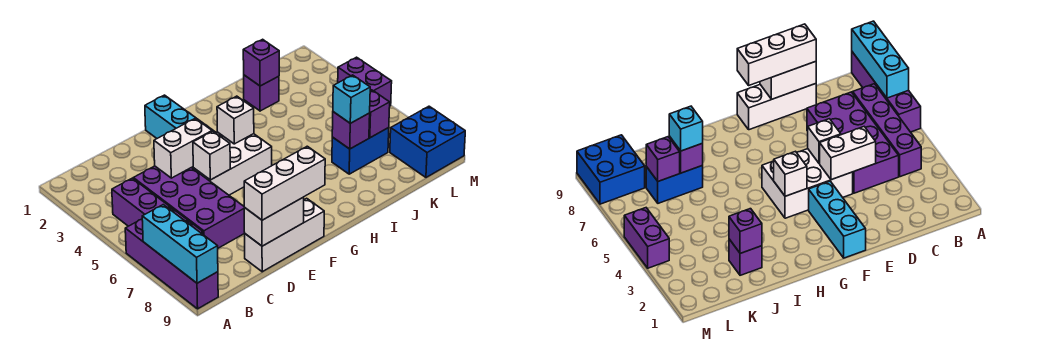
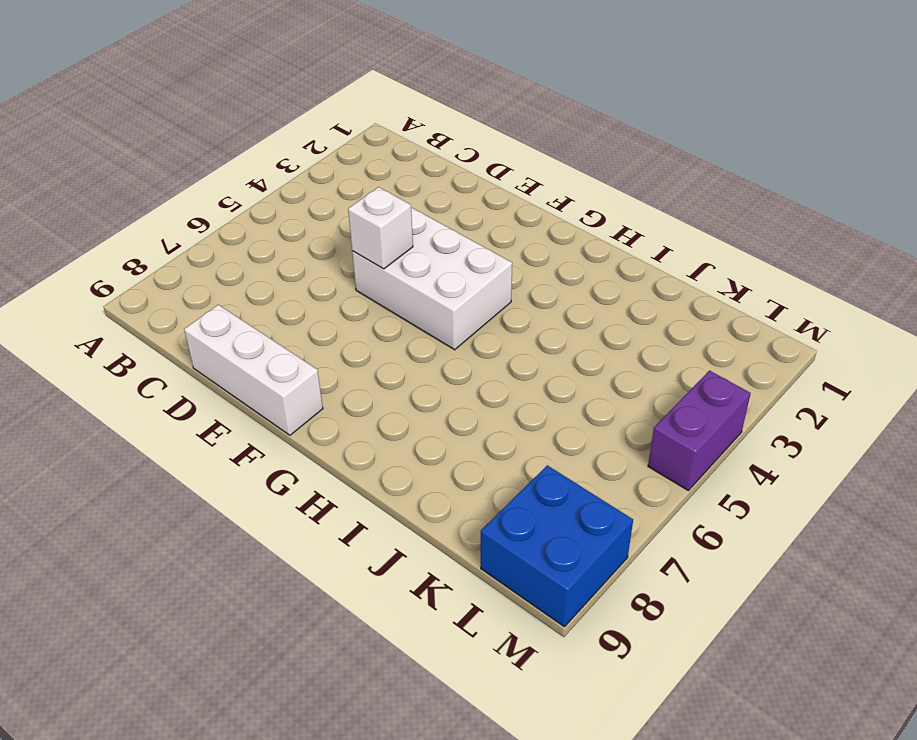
none -> purple 1x4 brick [125,219,218,309]
none -> purple 1x4 brick [112,178,203,234]
none -> purple 2x4 brick [133,166,245,248]

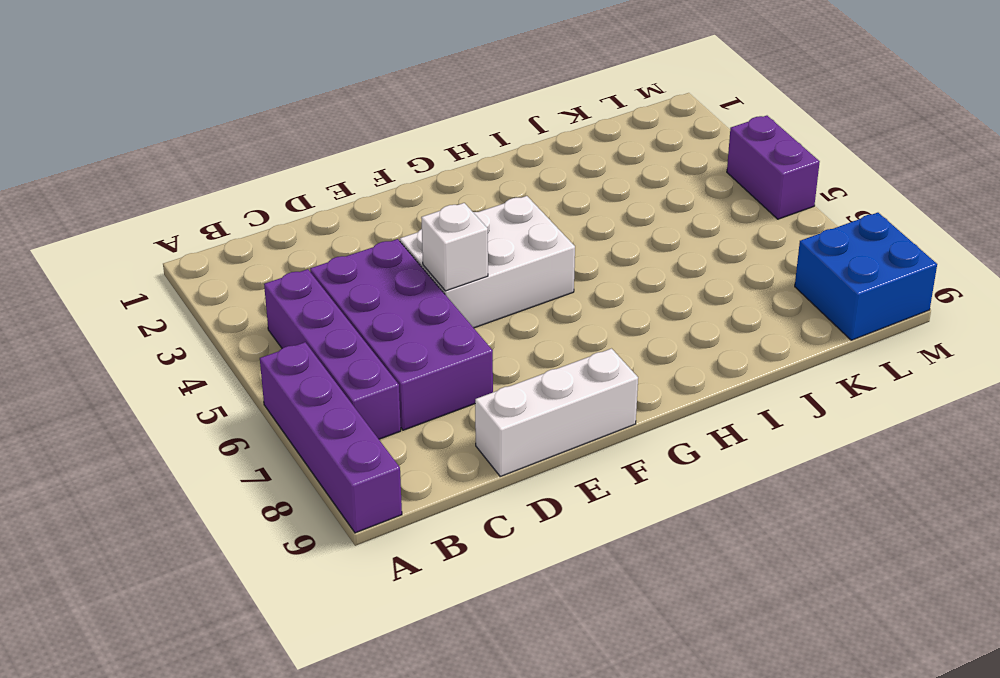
none -> cyan 1x3 brick [145,95,216,138]
none -> purple 1x1 brick [244,75,279,111]
none -> blue 1x2 brick [332,128,389,174]

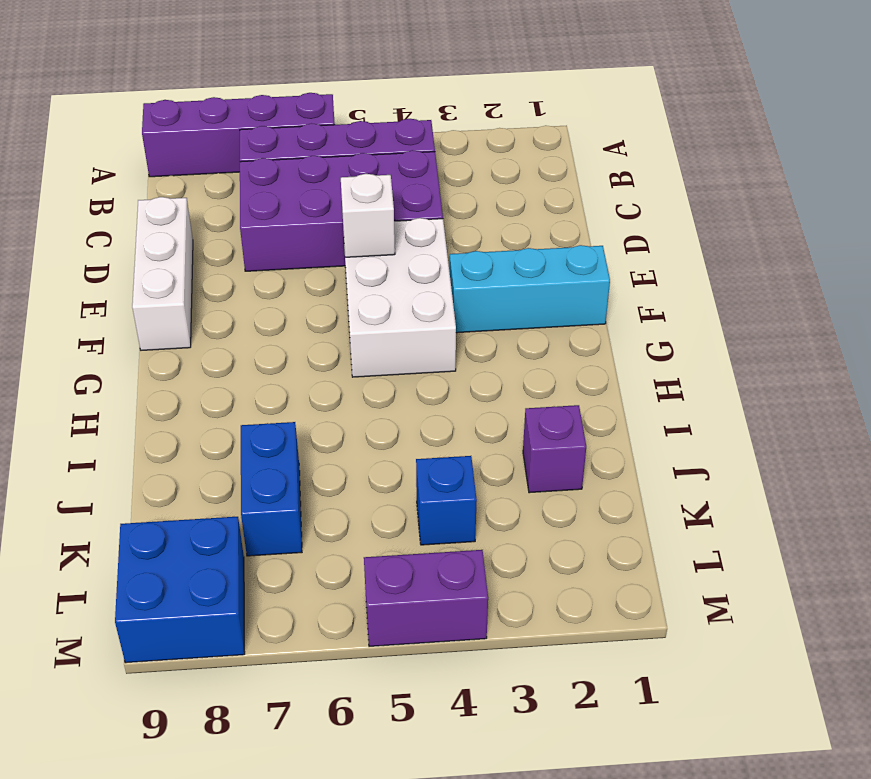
blue 1x1 brick [416,456,477,545] -> none
none -> cyan 1x3 brick [142,205,218,283]
none -> white 1x2 brick [154,118,212,178]
none -> white 1x2 brick [244,197,304,246]

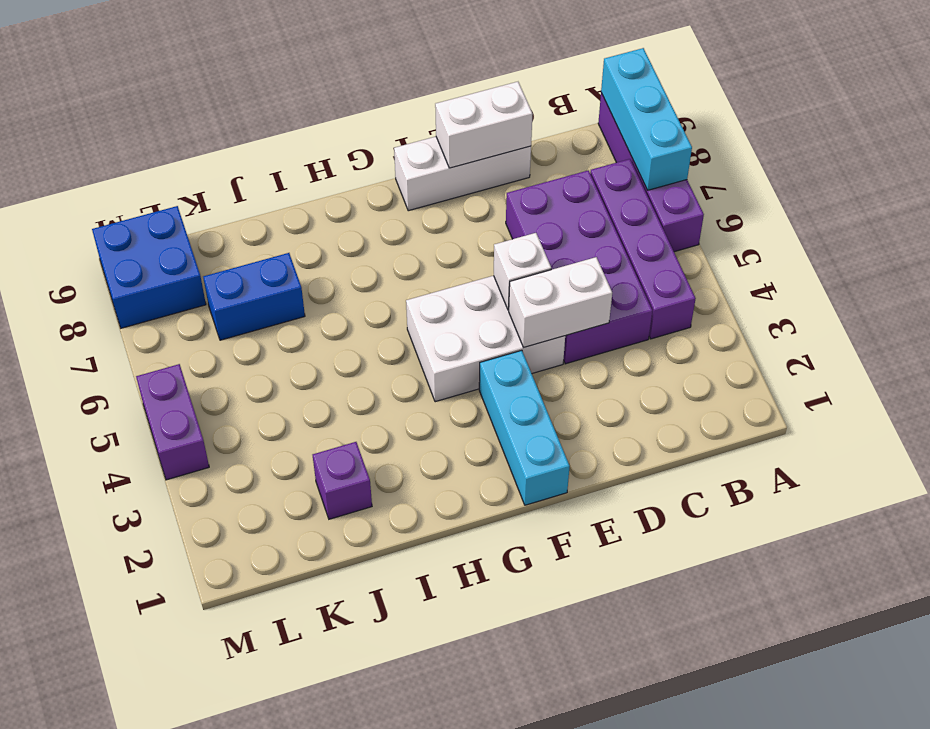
none -> white 1x1 brick [217,96,254,144]
none -> purple 1x1 brick [243,39,279,86]
none -> purple 1x1 brick [332,112,370,149]

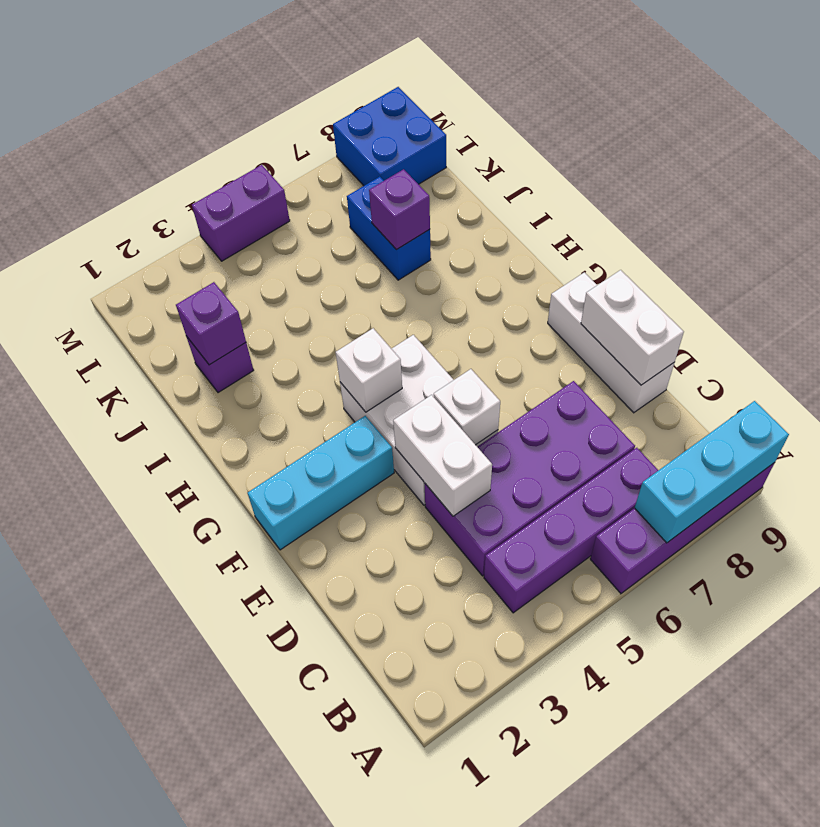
none -> purple 1x1 brick [369,90,390,138]
none -> white 1x3 brick [244,146,325,220]
none -> cyan 1x1 brick [333,75,370,123]

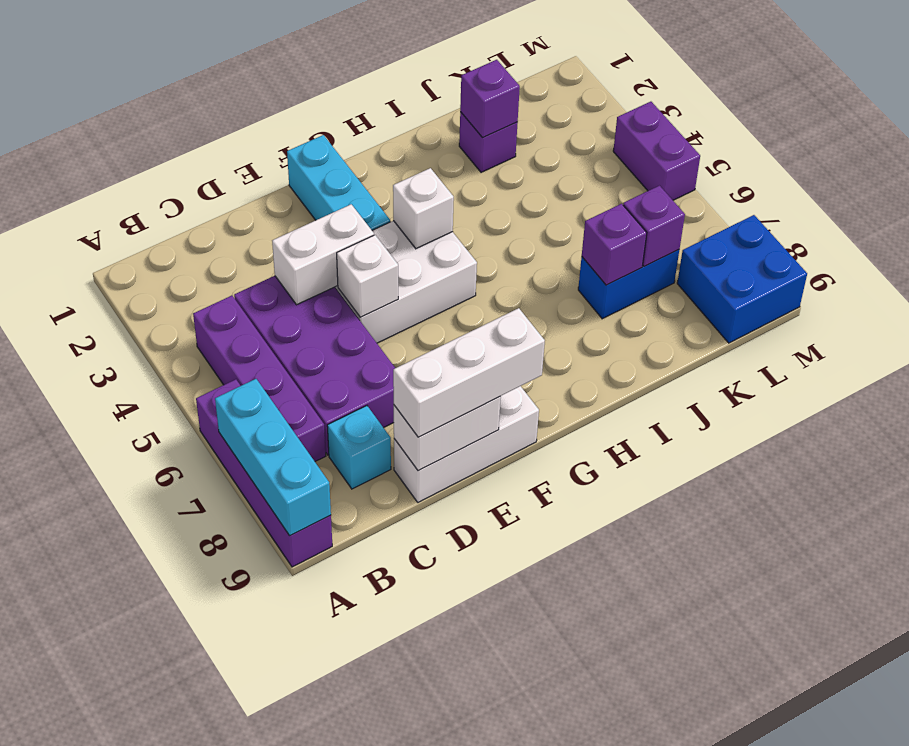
cyan 1x1 brick [327,406,391,489] -> cyan 1x1 brick moved to [333,75,370,123]

